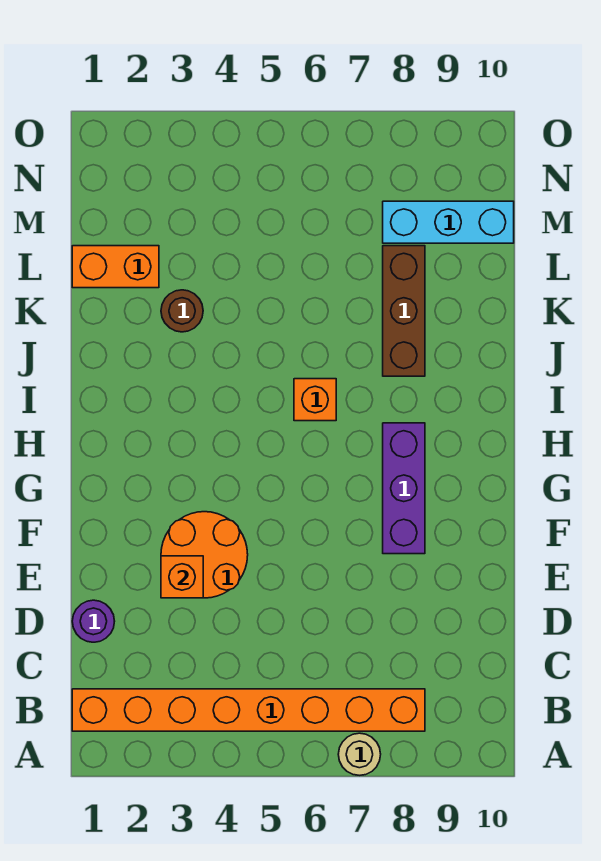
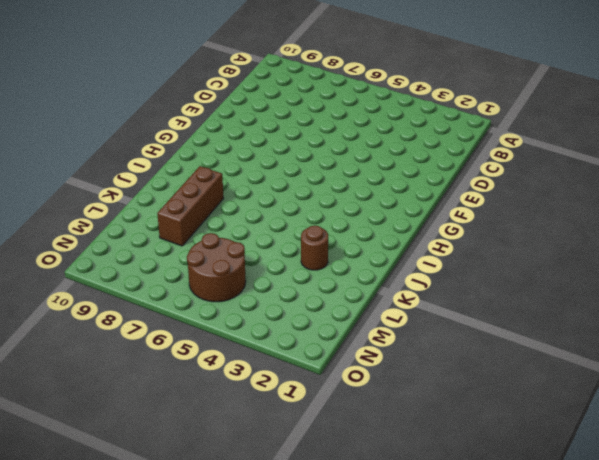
brown 2x2 round brick [187,233,246,302] -> none
none -> tan 1x1 round brick [338,733,381,775]
none -> orange 1x8 brick [72,689,425,731]

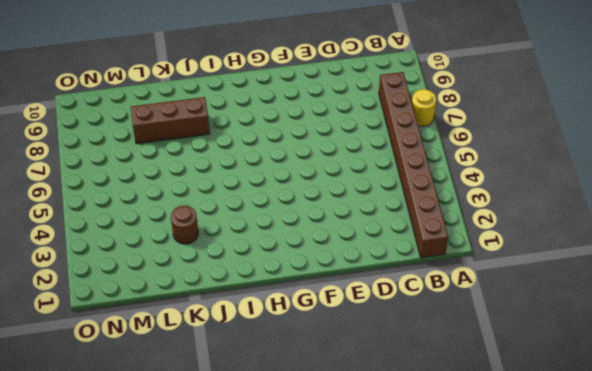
yellow 1x1 round brick [412,89,436,126] -> tan 1x1 round brick [338,733,381,775]
brown 1x8 brick [379,72,448,258] -> orange 1x8 brick [72,689,425,731]
none -> purple 1x1 round brick [72,600,115,642]
none -> orange 2x2 round brick [161,512,248,598]

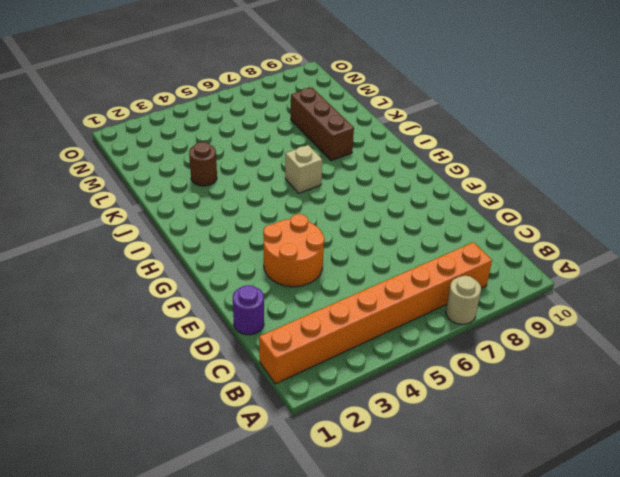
tan 1x1 brick [285,145,322,193] -> orange 1x1 brick [294,379,336,421]
none -> purple 1x3 brick [383,423,425,554]
none -> orange 1x2 brick [72,246,159,288]

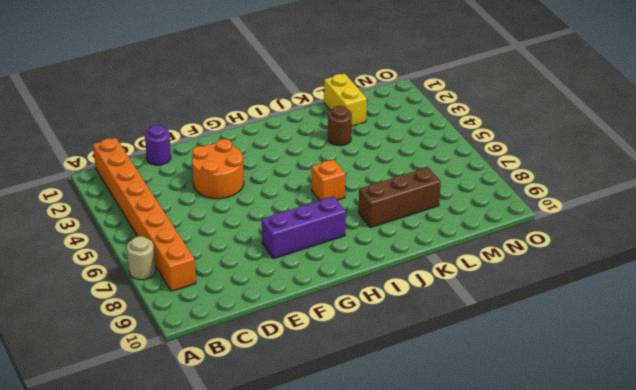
yellow 1x2 brick [324,74,367,126] -> orange 1x2 brick [72,246,159,288]
none -> cyan 1x3 brick [383,201,514,243]
none -> orange 1x1 brick [161,556,203,598]

